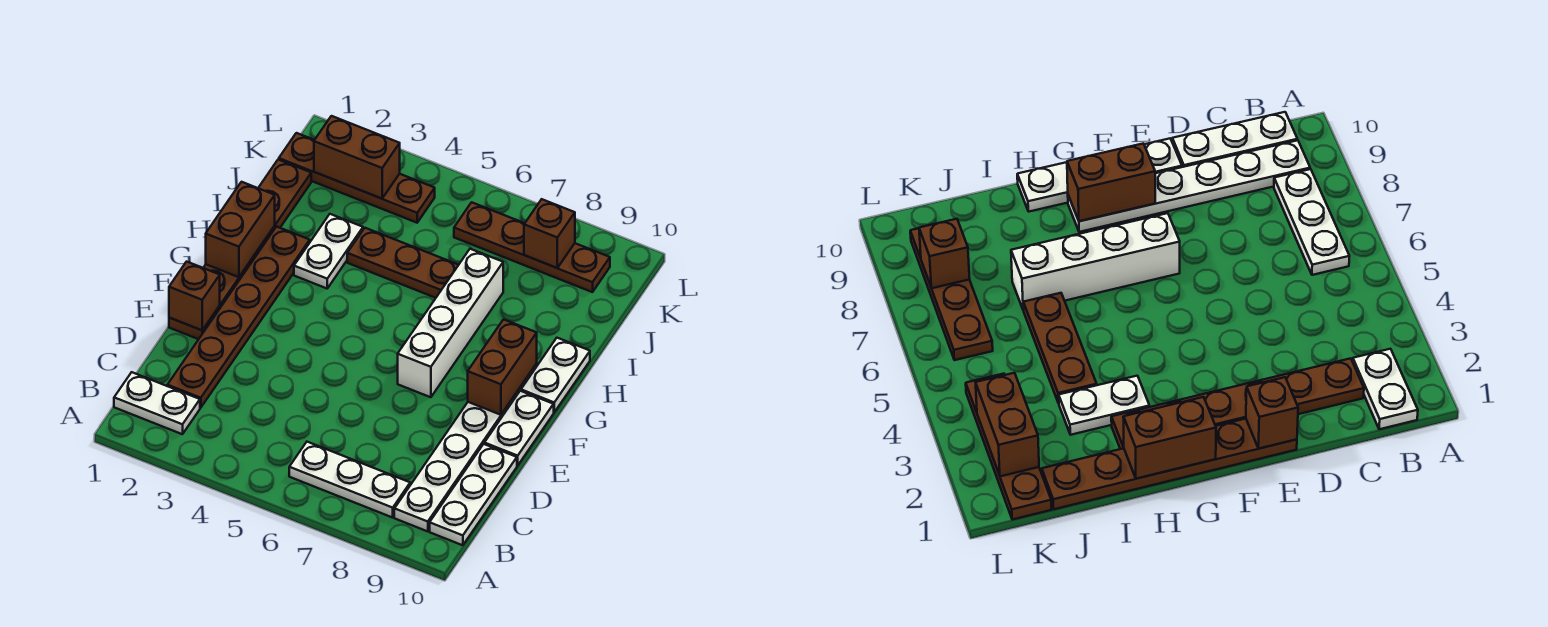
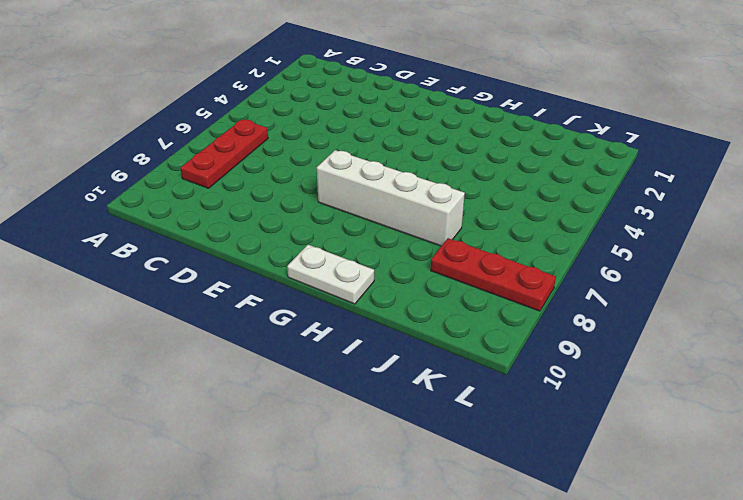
red 1x3 plate [181,119,268,188] -> white 1x3 plate [289,442,410,518]
red 1x3 plate [431,238,556,311] -> brown 1x4 plate [454,202,610,292]
none -> white 1x2 plate [114,372,200,434]
none -> white 1x6 plate [394,364,537,531]
none -> white 1x3 plate [430,444,517,545]

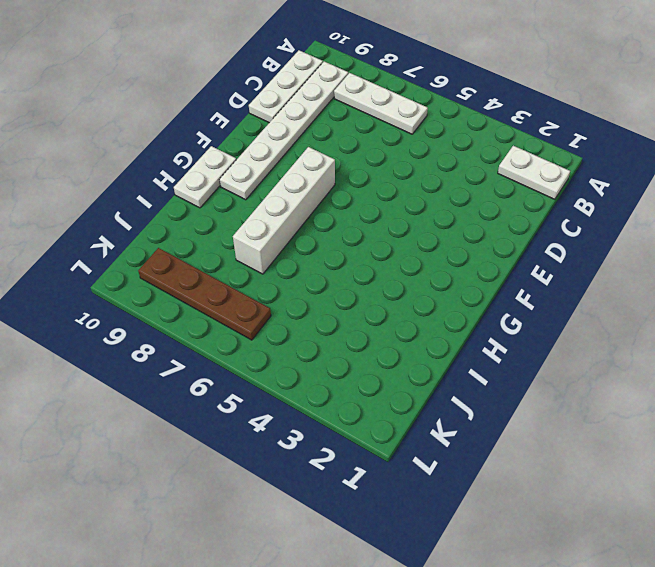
none -> brown 1x6 plate [167,227,310,408]
none -> brown 1x6 plate [169,159,311,339]
none -> white 1x2 plate [484,391,554,466]

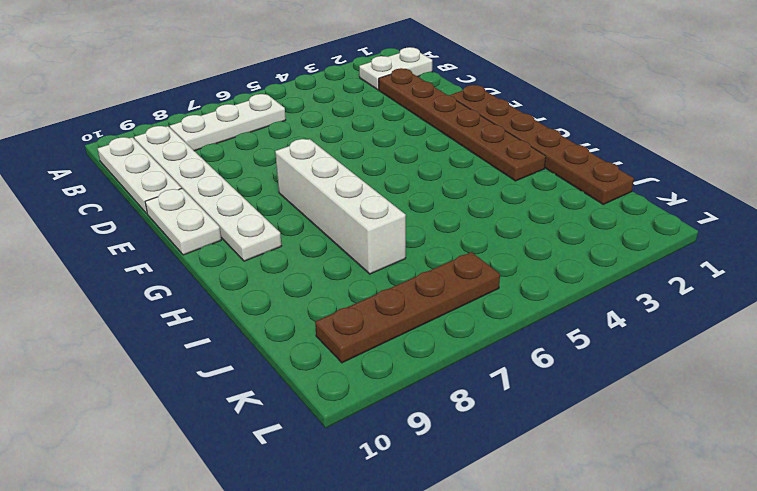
none -> white 1x2 plate [521,338,590,412]
none -> white 1x2 plate [294,214,363,288]
none -> brown 1x3 plate [347,228,458,298]

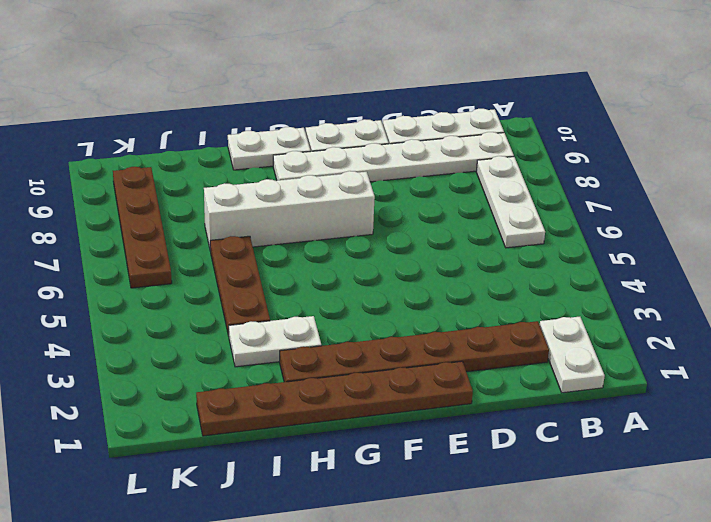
none -> brown 1x4 plate [279,133,435,223]
none -> brown 1x1 brick [169,262,220,330]
none -> brown 1x2 brick [468,319,537,415]

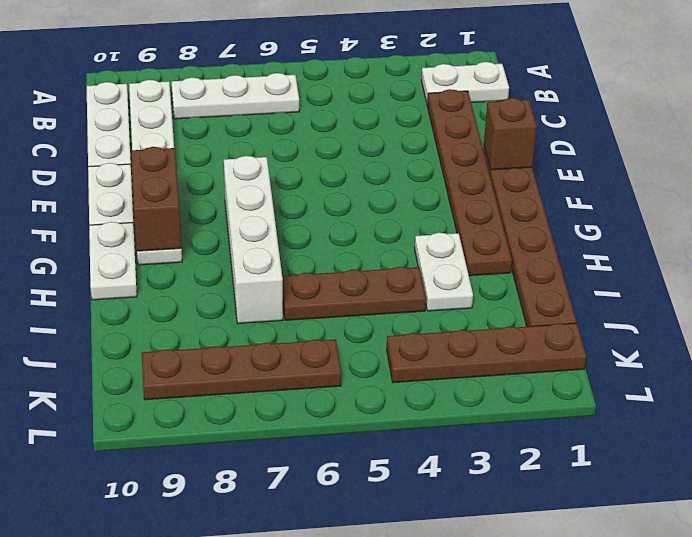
none -> brown 1x2 brick [206,182,275,277]
none -> brown 1x2 brick [314,116,400,199]
none -> brown 1x1 brick [524,199,575,268]

